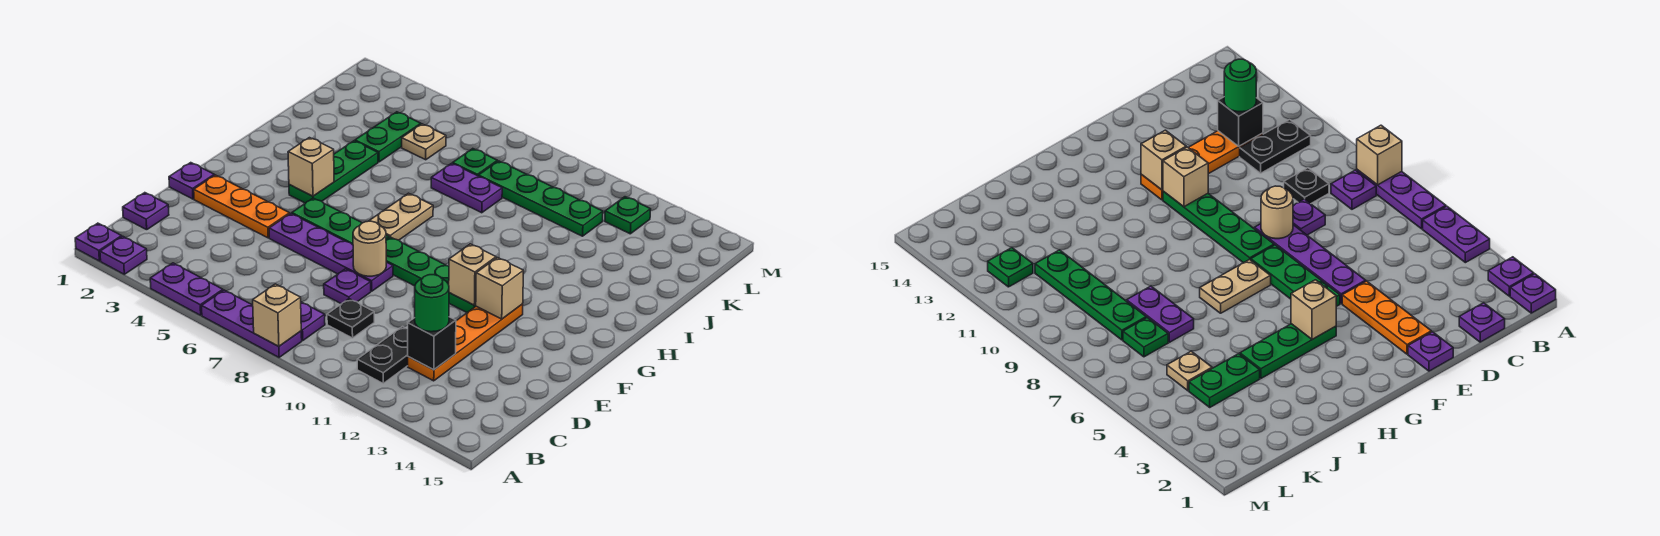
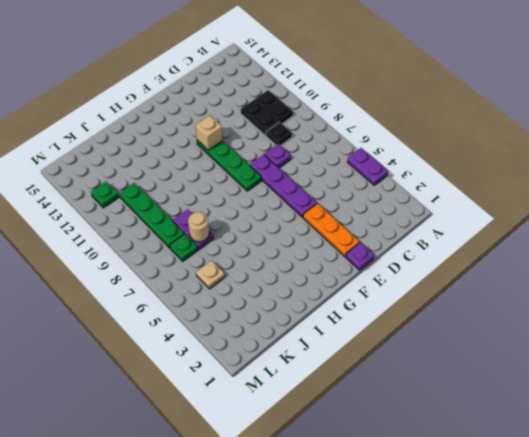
black 2x2 plate [241,90,293,135] -> black 1x2 plate [357,326,408,383]
tan 1x1 round brick [188,212,209,242] -> tan 1x1 round brick moved to [353,221,386,276]
none -> purple 1x1 plate [75,223,122,261]
none -> purple 1x1 plate [100,236,147,274]
none -> purple 1x3 plate [202,290,302,357]
none -> purple 1x1 plate [301,302,325,341]

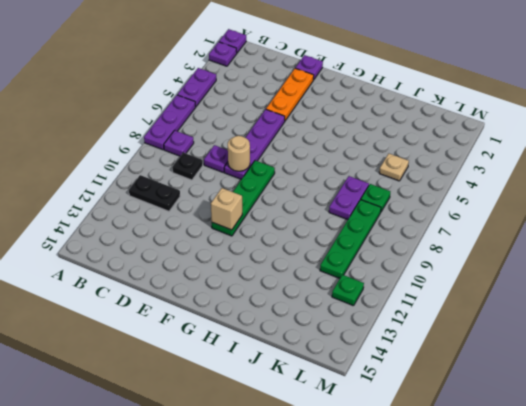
none -> purple 1x1 plate [123,193,169,230]
none -> orange 1x4 plate [408,304,523,381]
none -> green 1x3 plate [292,198,389,245]
none -> green 1x3 plate [289,141,378,203]

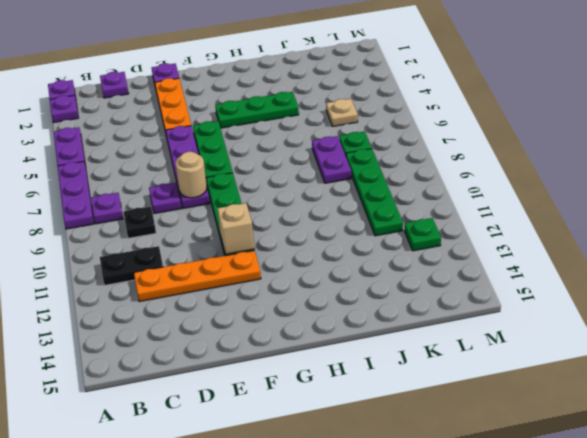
none -> tan 1x2 plate [369,193,433,240]
none -> green 1x2 plate [355,112,421,162]
none -> tan 1x1 brick [253,284,301,347]
none -> black 1x1 brick [408,317,456,370]

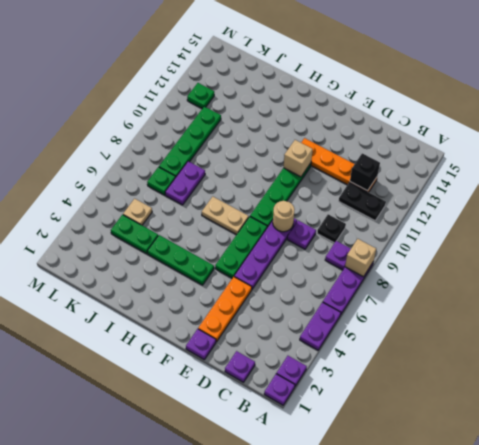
none -> tan 1x1 brick [476,258,524,319]
none -> tan 1x1 brick [288,138,334,196]
none -> green 1x1 round brick [415,275,449,332]

